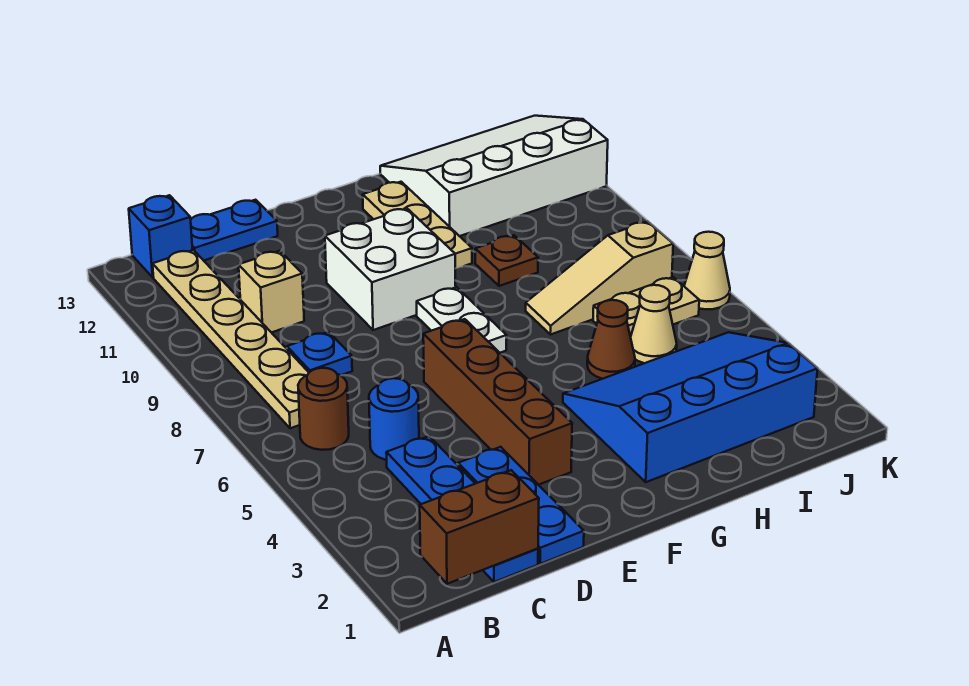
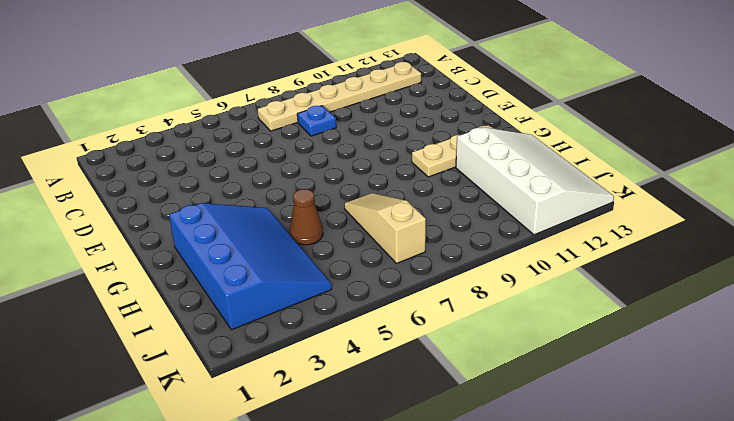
none -> brown 1x1 round brick [298,368,349,450]
none -> blue 1x1 brick [129,195,193,277]
none -> blue 1x4 plate [386,436,538,582]

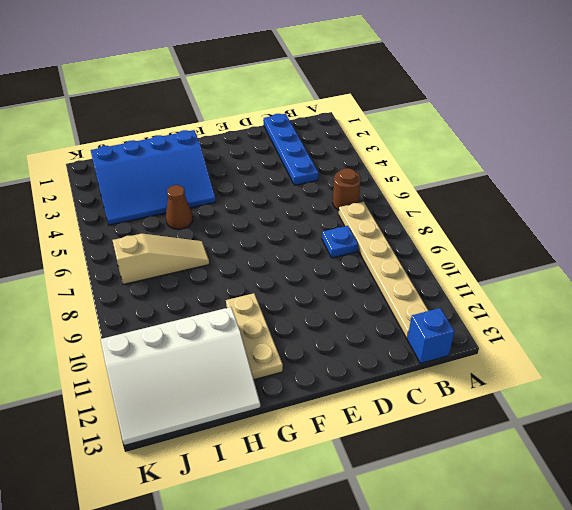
none -> blue 1x1 round brick [369,378,419,460]
none -> tan 1x1 brick [239,251,304,333]
none -> blue 1x2 plate [191,200,278,261]

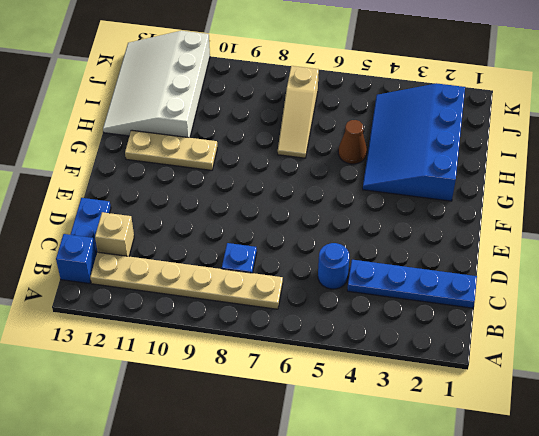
tan 1x1 brick [95,212,134,256] -> tan 1x1 brick moved to [239,251,304,333]
none -> brown 1x1 round brick [298,368,349,450]
none -> blue 1x3 plate [458,447,584,564]
none -> brown 1x4 brick [423,319,572,485]

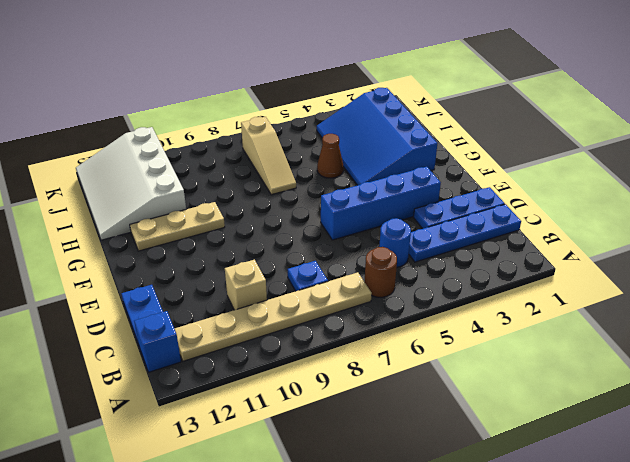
blue 1x4 brick [321,167,441,240] -> brown 1x4 brick [423,319,572,485]
none -> white 2x2 brick [325,208,456,330]
none -> white 1x2 plate [417,287,507,353]
none -> brown 1x1 plate [475,235,538,286]

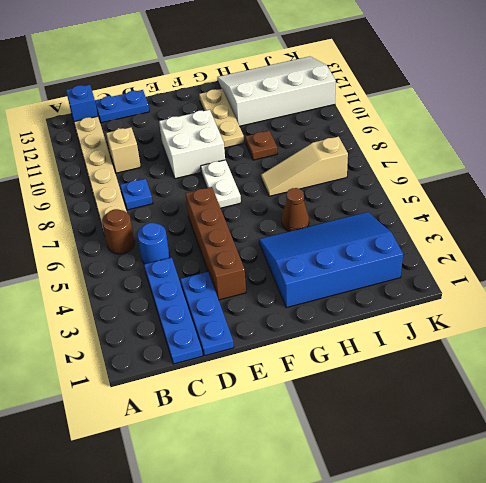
none -> tan 1x1 cone [631,285,677,363]
none -> tan 1x2 plate [593,277,699,337]
none -> tan 1x1 cone [684,232,730,309]

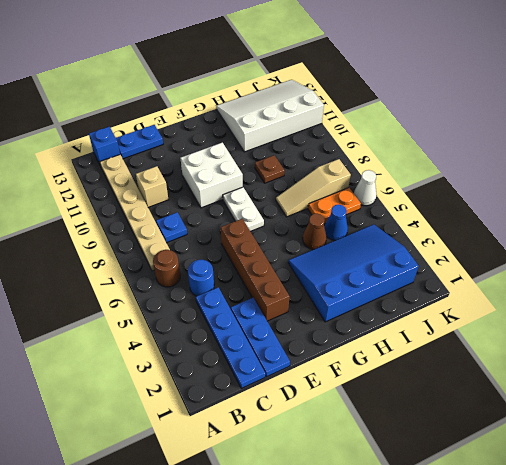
blue 1x1 cone [325,205,348,240] -> tan 1x1 cone [631,285,677,363]
orange 1x2 plate [308,188,361,224] -> tan 1x2 plate [593,277,699,337]
white 1x1 cone [354,170,377,206] -> tan 1x1 cone [684,232,730,309]
none -> tan 1x3 plate [363,182,472,269]
none -> brown 1x2 brick [420,470,539,584]

